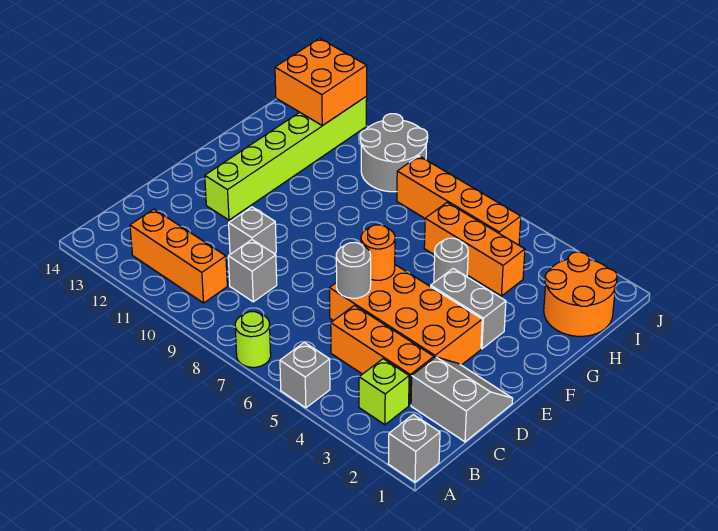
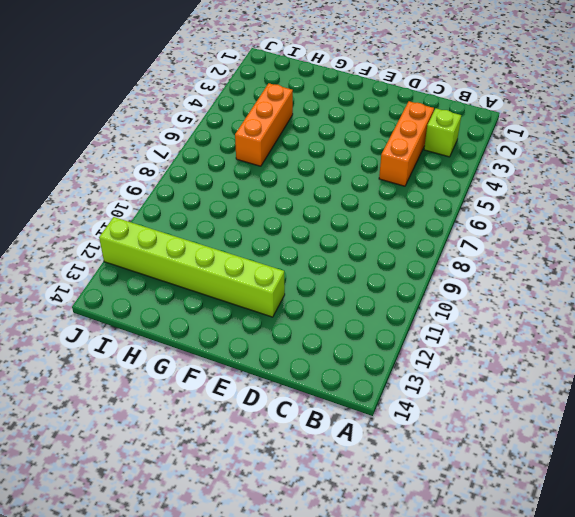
none -> grey 1x1 brick [388,415,440,482]
none -> grey 1x1 brick [280,342,330,408]
none -> lime 1x1 round brick [235,312,271,367]

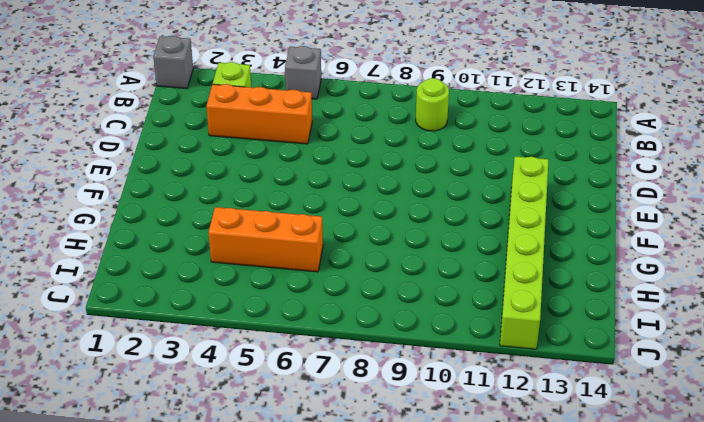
lime 1x1 round brick [416,78,449,131] -> lime 1x1 round brick moved to [235,312,271,367]
none -> orange 1x3 brick [130,209,227,303]
none -> grey 2x2 slope [411,357,513,442]
none -> grey 1x1 brick [228,240,277,302]

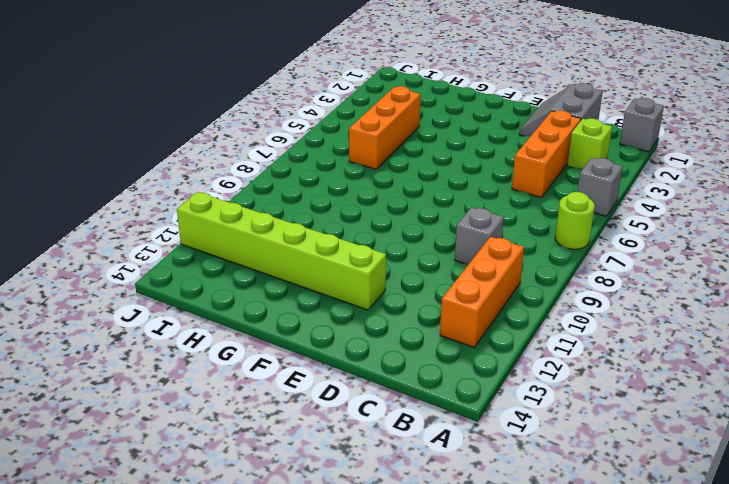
none -> orange 2x4 brick [329,265,482,365]
none -> grey 1x1 brick [229,207,276,254]
none -> grey 1x2 brick [431,269,506,349]

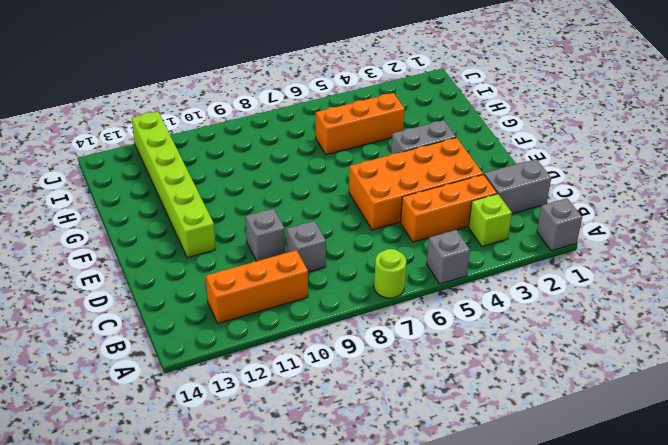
none -> grey 1x1 round brick [434,238,468,282]
none -> orange 2x2 round brick [544,252,617,336]
none -> orange 1x4 brick [397,156,521,245]

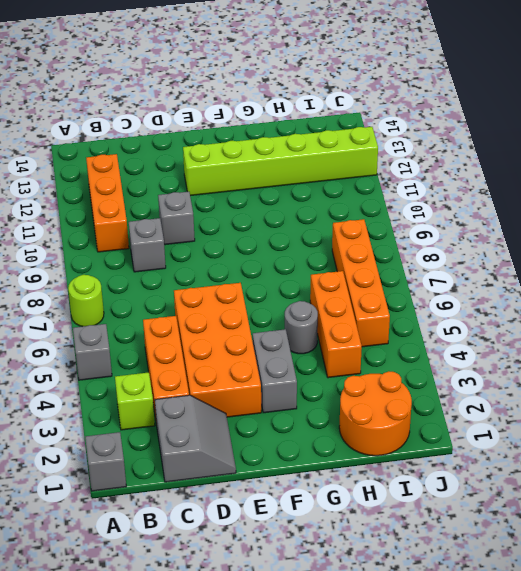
none -> grey 2x2 round brick [360,114,428,192]
none -> grey 1x1 round brick [336,242,371,298]
none -> orange 1x1 round brick [361,225,395,280]

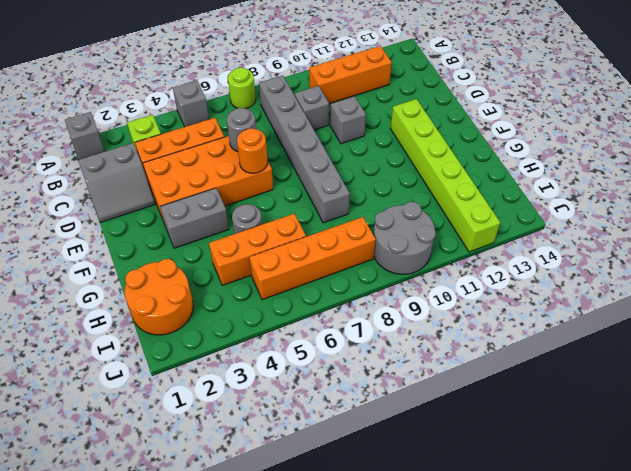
grey 1x6 brick [259,76,350,223] -> none
none -> orange 2x2 brick [275,38,367,126]

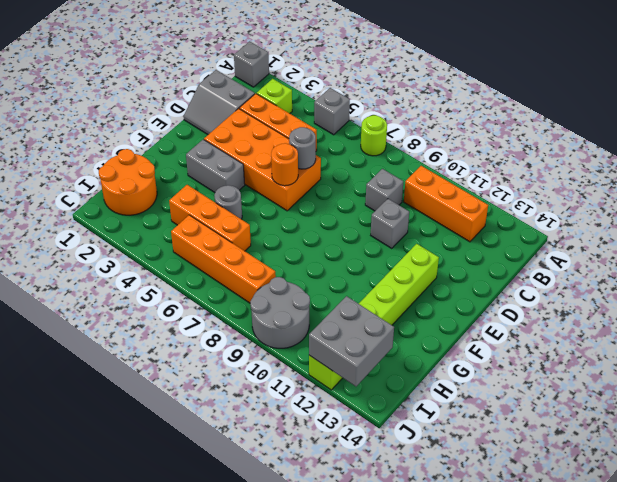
grey 2x2 brick [309,296,394,386] -> orange 2x2 brick [275,38,367,126]

